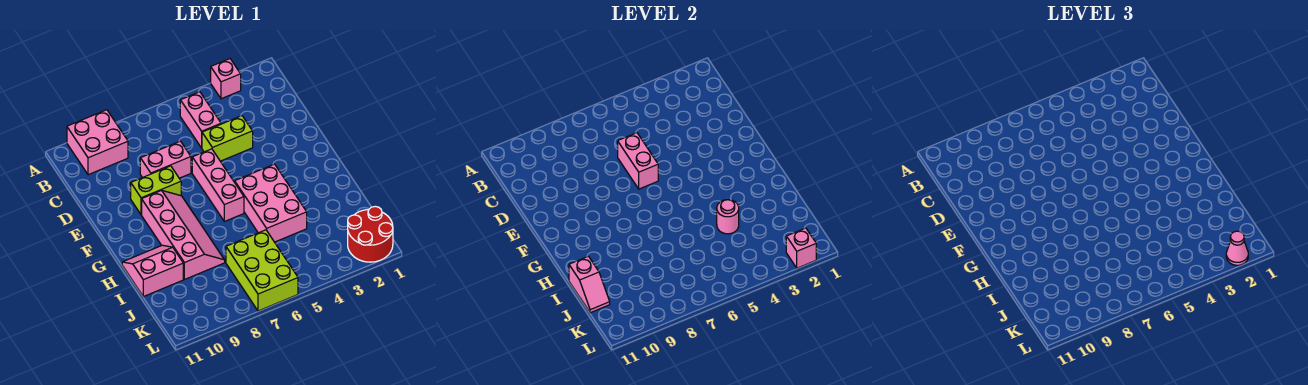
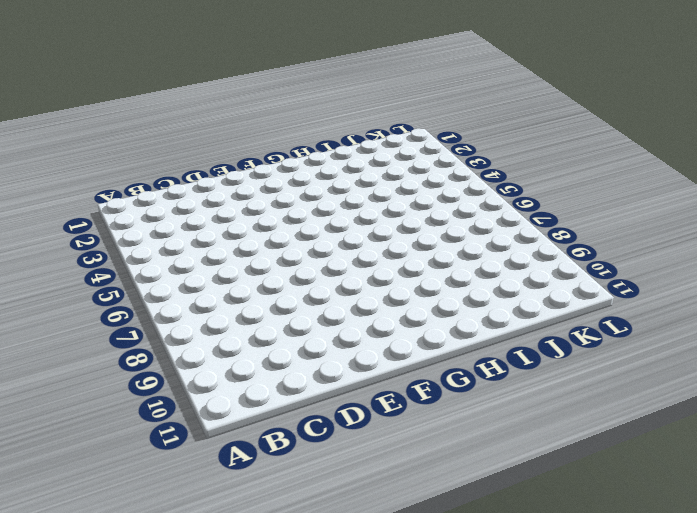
none -> pink 1x1 brick [211,59,241,99]
none -> pink 2x2 brick [67,110,128,175]
none -> pink 1x2 brick [180,92,221,148]

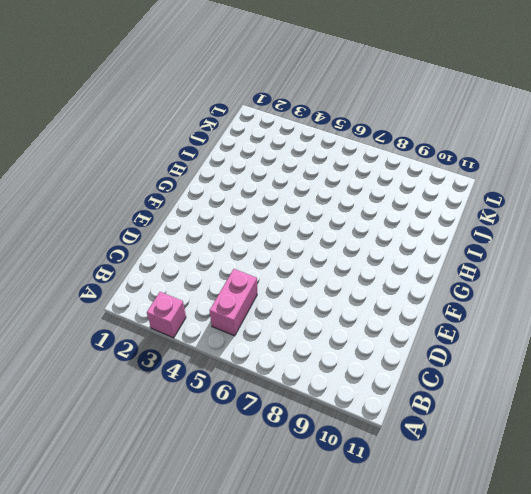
none -> pink 2x2 brick [67,110,128,175]
none -> lime 1x2 brick [202,116,253,161]
none -> pink 1x2 brick [140,141,191,178]

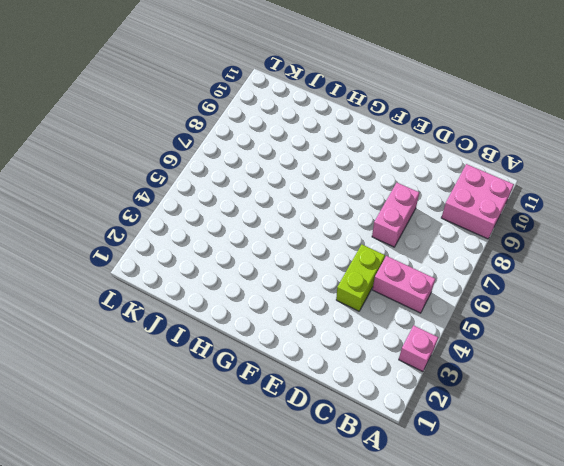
none -> pink 1x3 brick [192,149,244,221]
none -> lime 1x2 brick [131,166,181,215]
none -> pink 2x4 slope [142,190,225,279]

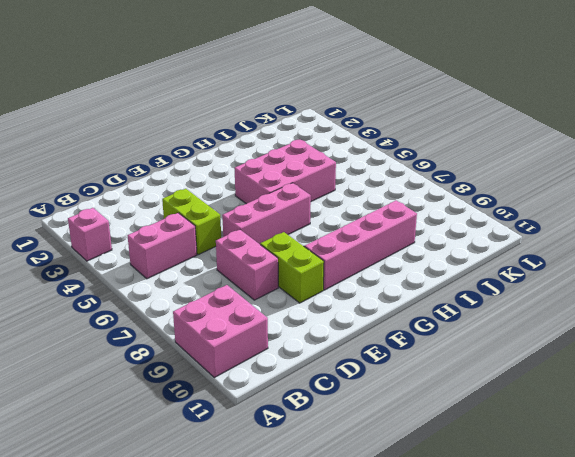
none -> pink 2x2 slope [122,245,183,297]
none -> lime 2x3 brick [226,230,298,311]
none -> red 2x2 round brick [348,206,393,262]

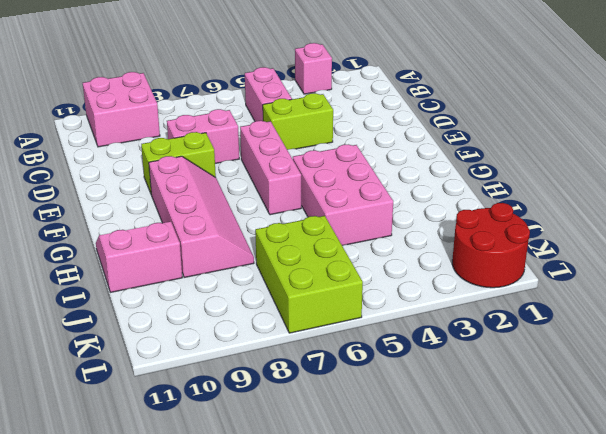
none -> pink 1x2 brick [618,133,658,189]
none -> pink 1x1 round brick [717,200,739,234]
none -> pink 1x2 slope [569,256,610,313]

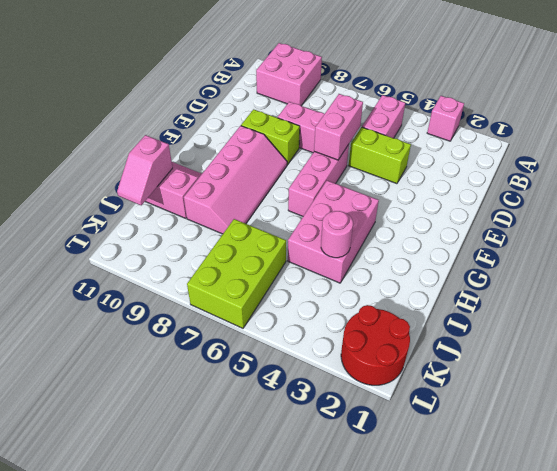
none -> pink 1x1 brick [786,228,816,268]
none -> pink 1x1 cone [1226,231,1248,265]

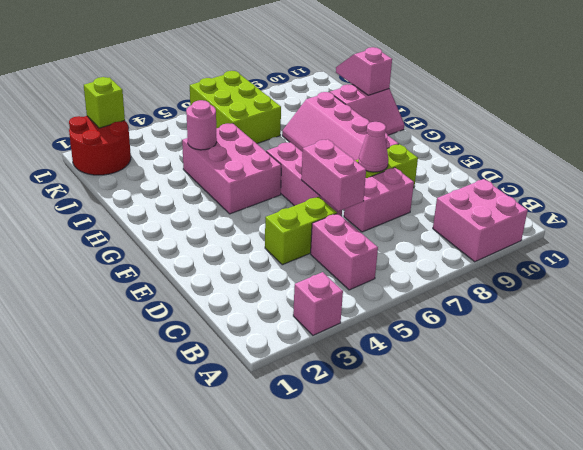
pink 1x1 cone [358,122,388,172] -> pink 1x1 cone moved to [1226,231,1248,265]
lime 1x1 brick [84,77,125,128] -> pink 1x1 brick [786,228,816,268]

